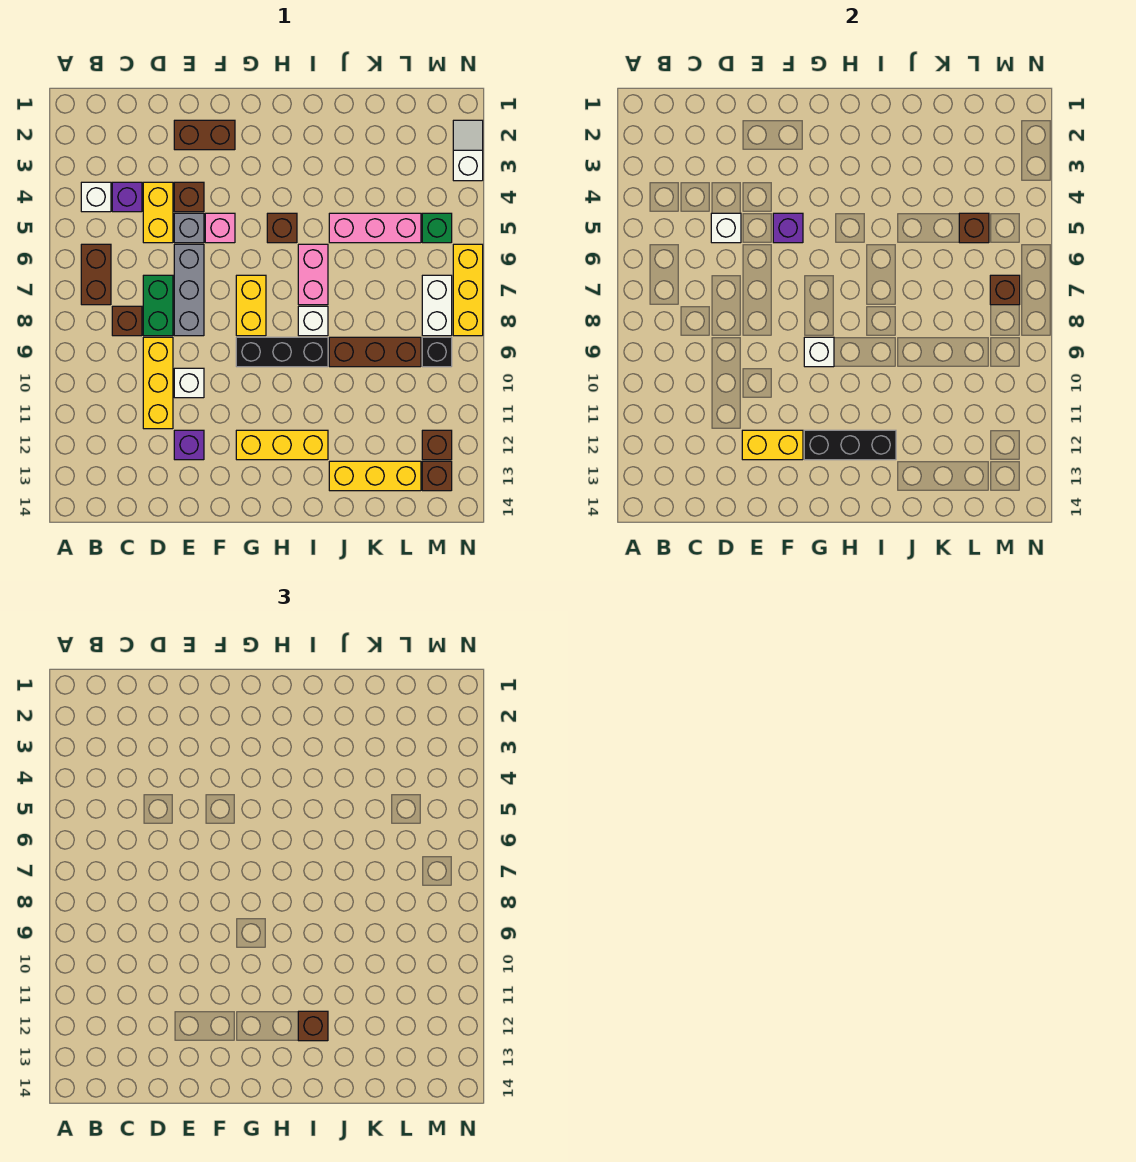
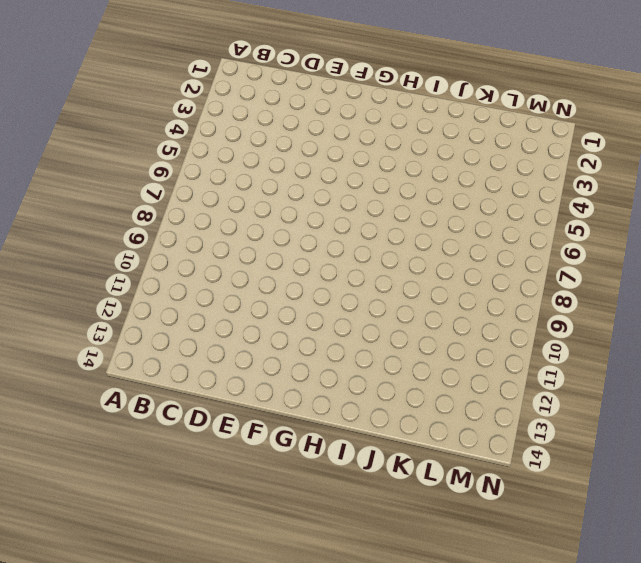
none -> white 1x1 brick [81,182,111,212]
none -> brown 1x2 brick [81,244,111,305]
none -> purple 1x1 brick [112,182,142,212]
none -> brown 1x1 brick [112,306,142,336]

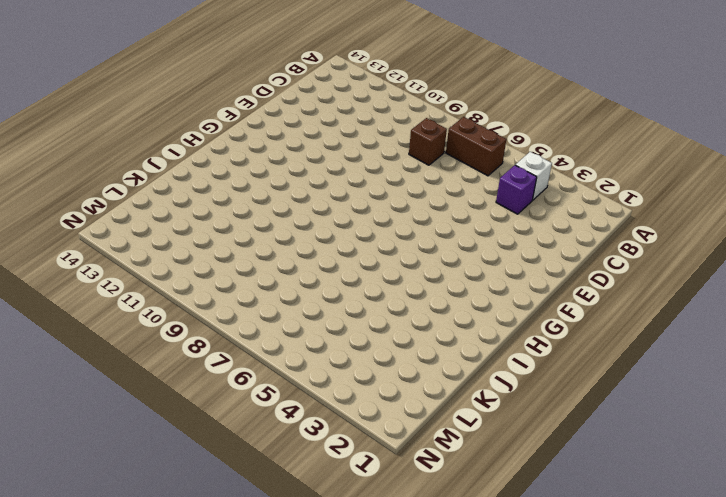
none -> yellow 1x2 brick [143,182,173,243]
none -> green 1x2 brick [143,275,173,336]
none -> yellow 1x3 brick [143,337,173,429]
none -> brown 1x2 brick [174,120,235,150]

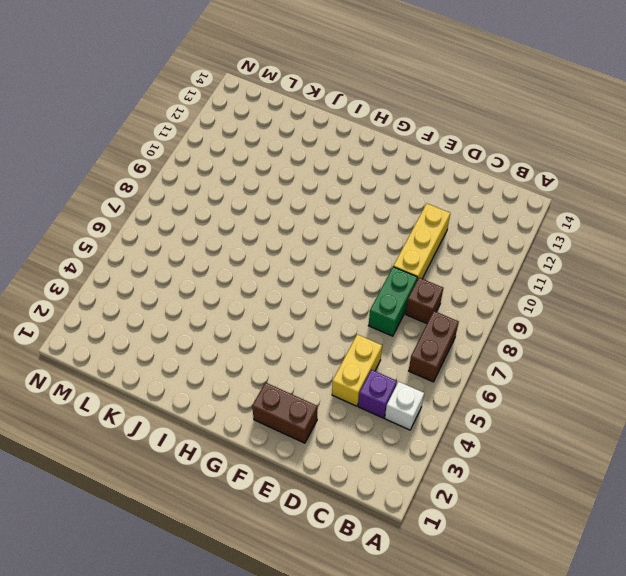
none -> brown 1x1 brick [174,182,204,212]
none -> grey 1x1 brick [174,213,204,243]
none -> grey 1x3 brick [174,244,204,336]
none -> white 1x1 brick [174,368,204,398]

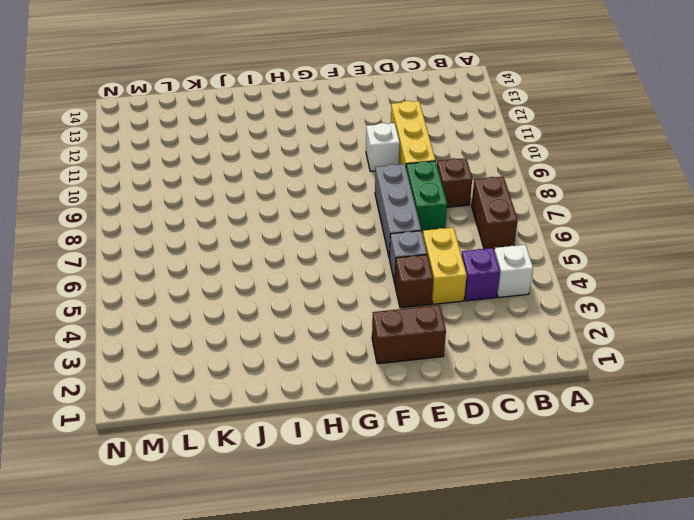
none -> purple 1x1 brick [174,430,204,460]
none -> pink 1x1 brick [205,213,235,243]
none -> yellow 1x2 brick [236,275,266,336]
none -> black 1x3 brick [236,337,328,367]

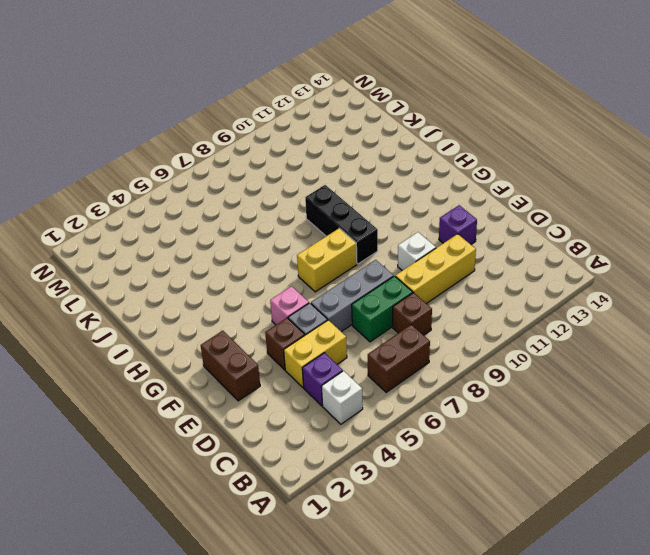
none -> yellow 1x3 brick [236,430,328,460]
none -> brown 1x1 brick [267,213,297,243]
none -> pink 1x2 brick [298,244,328,305]
none -> white 1x1 brick [298,306,328,336]

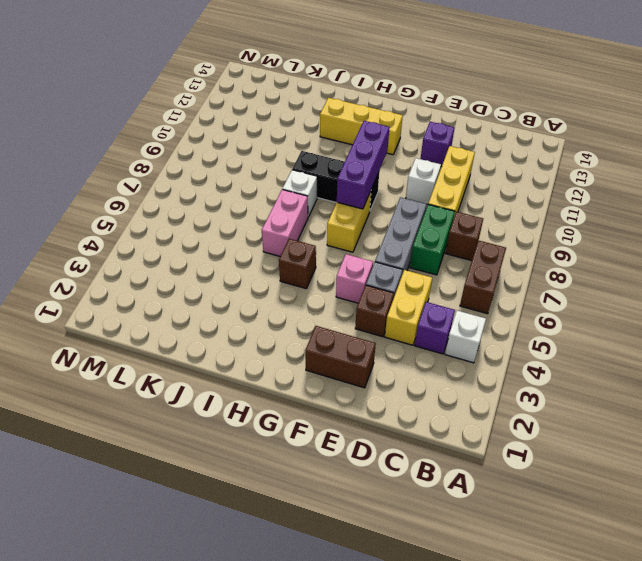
purple 1x3 brick [337,121,390,209] -> white 1x1 brick [804,337,834,367]
none -> pink 1x3 brick [329,213,421,243]
none -> brown 1x3 brick [329,337,421,367]
none -> yellow 1x3 brick [329,461,421,491]
none -> green 1x1 brick [422,213,452,243]

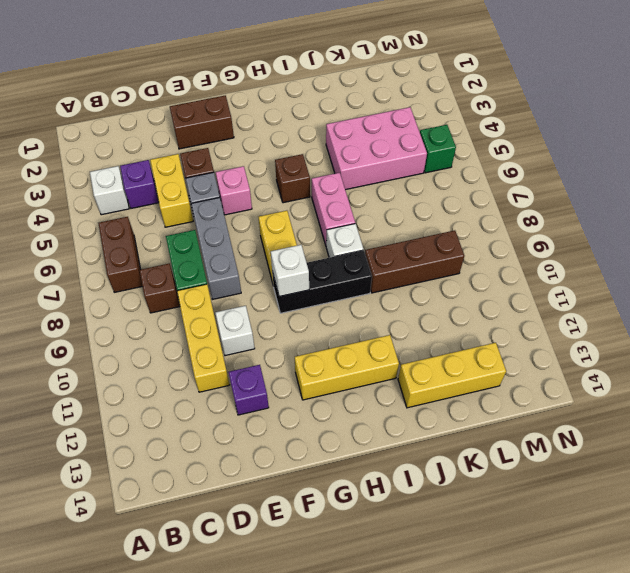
pink 2x3 brick [326,107,427,190] -> pink 1x3 brick [329,213,421,243]
none -> white 1x2 brick [422,275,452,336]
none -> black 1x1 brick [422,337,452,367]
none -> brown 1x1 brick [422,430,452,460]
none -> brown 1x1 brick [422,461,452,491]

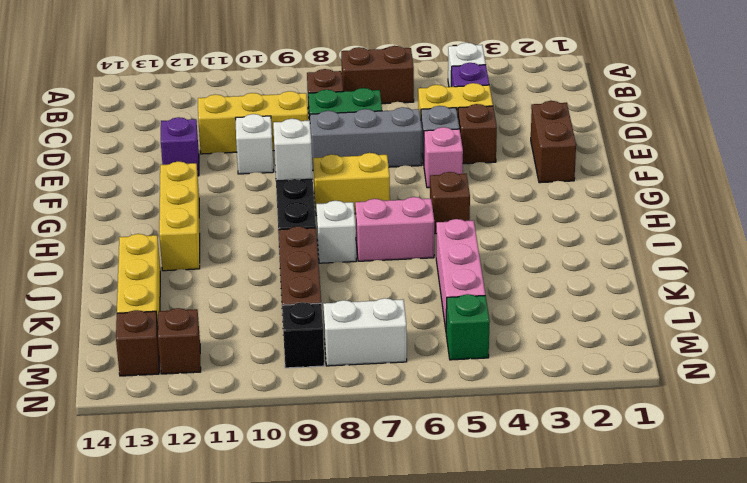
none -> white 1x2 slope [453,120,483,181]
none -> yellow 1x3 brick [453,244,483,336]
none -> white 1x1 brick [711,213,741,243]
none -> yellow 1x2 brick [742,430,803,460]

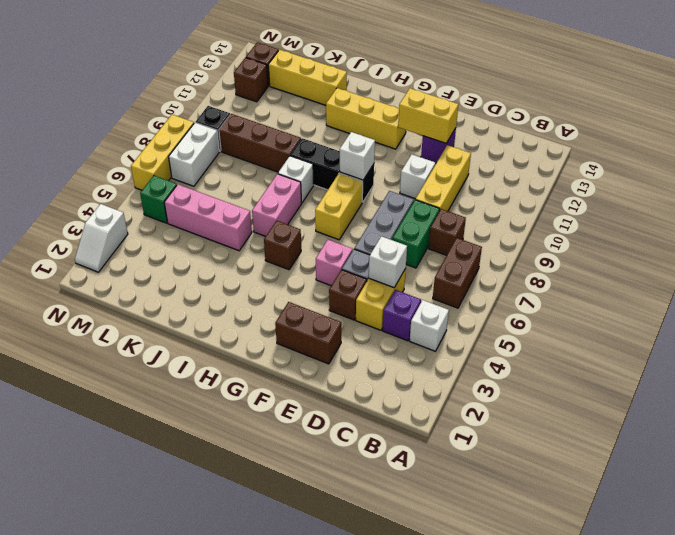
none -> purple 1x1 brick [773,213,803,243]
none -> black 1x3 brick [804,430,896,460]
none -> brown 1x1 brick [959,213,989,243]
none -> brown 1x1 brick [990,275,1020,305]

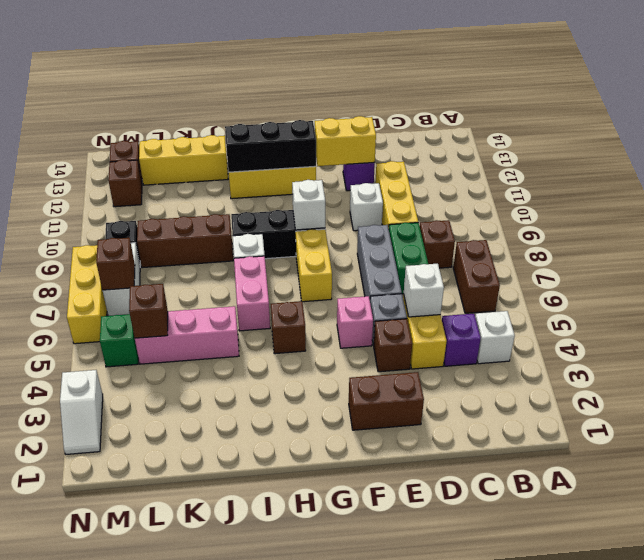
none -> purple 1x1 brick [773,213,803,243]
none -> brown 1x1 brick [298,1011,328,1041]

